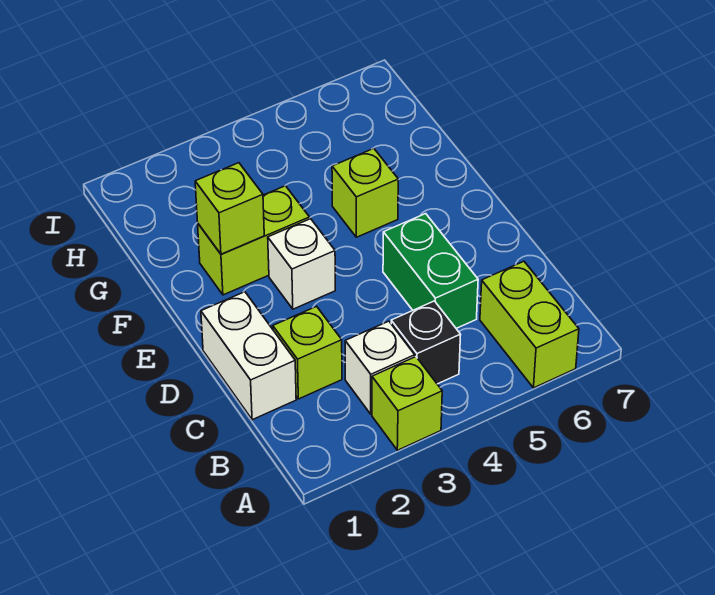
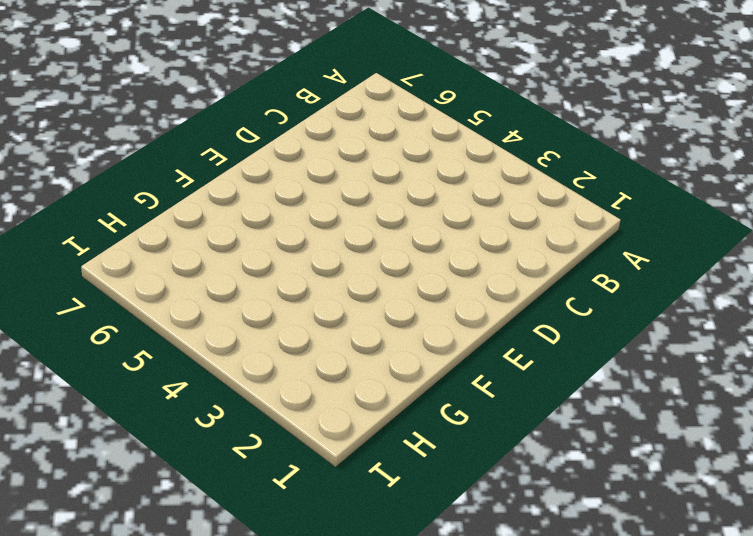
none -> lime 1x1 brick [372,357,442,450]
none -> lime 1x2 brick [480,261,579,388]

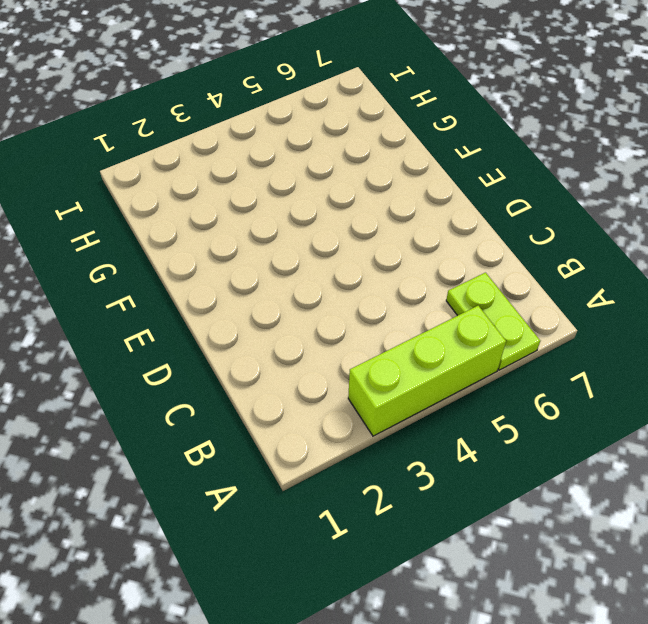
lime 1x3 brick [348,306,506,436] -> lime 1x1 brick [372,357,442,450]
lime 1x2 plate [446,273,540,370] -> lime 1x2 brick [480,261,579,388]
none -> white 1x1 brick [345,321,415,414]
none -> black 1x1 brick [391,301,461,384]

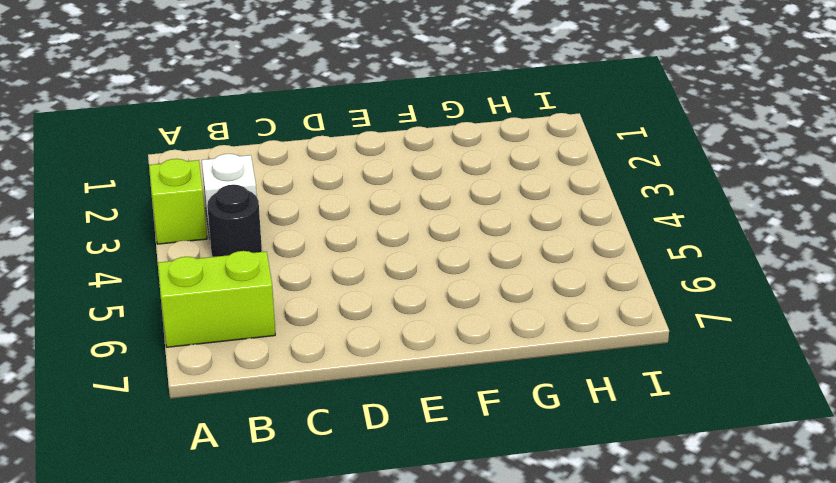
black 1x1 round brick [207,185,262,257] -> black 1x1 brick [391,301,461,384]
none -> white 1x2 brick [201,292,296,420]
none -> lime 1x1 brick [273,306,342,399]

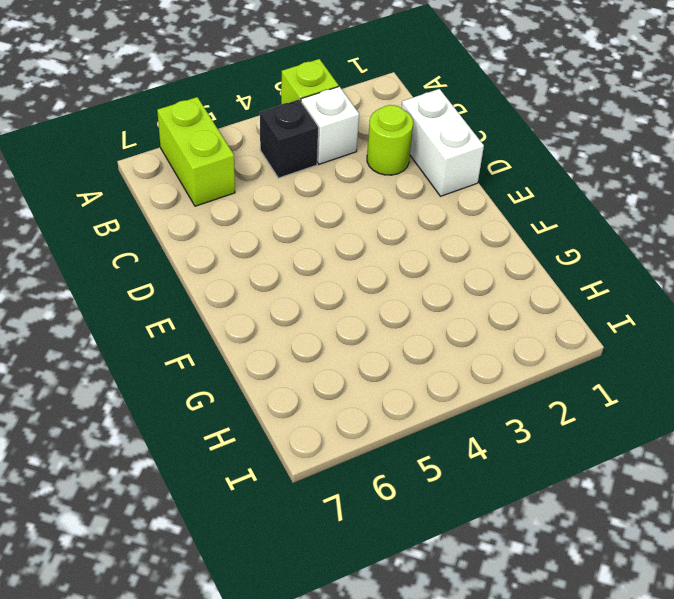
lime 1x1 round brick [367,105,413,175] -> lime 1x1 brick [273,306,342,399]
none -> green 1x2 brick [383,214,478,328]
none -> white 1x1 brick [268,219,335,309]

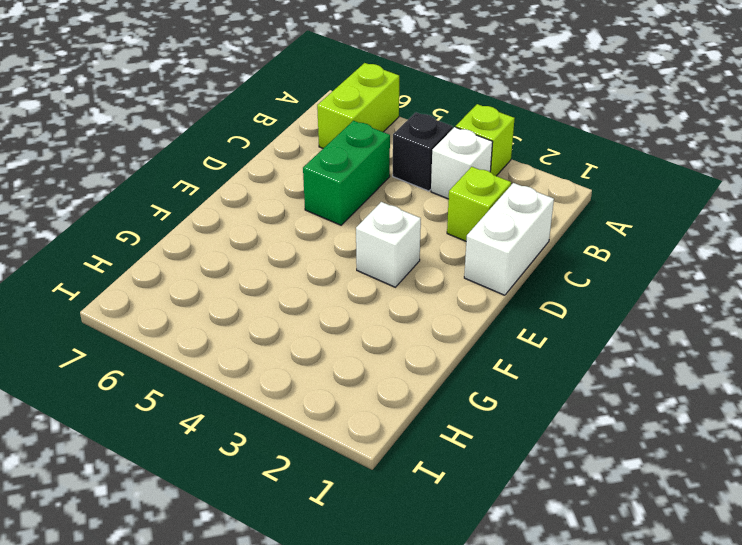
none -> lime 1x2 brick [198,186,310,295]
none -> lime 1x1 brick [332,149,398,237]

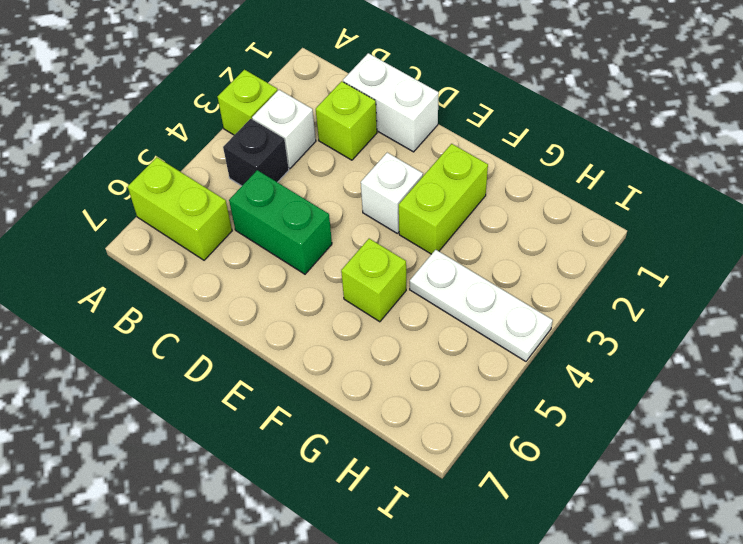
white 1x3 plate [410,250,553,361] -> none
none -> lime 1x1 brick [195,163,264,254]

